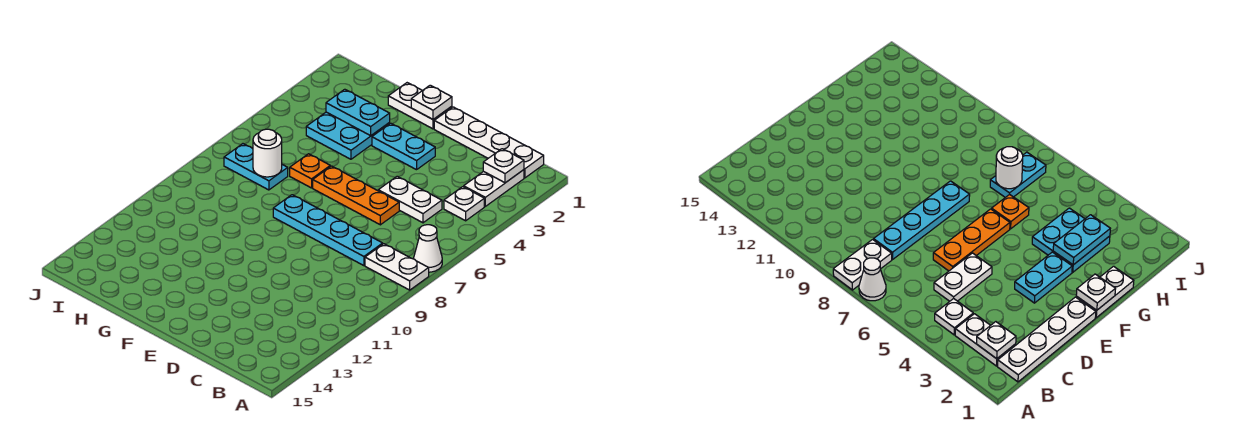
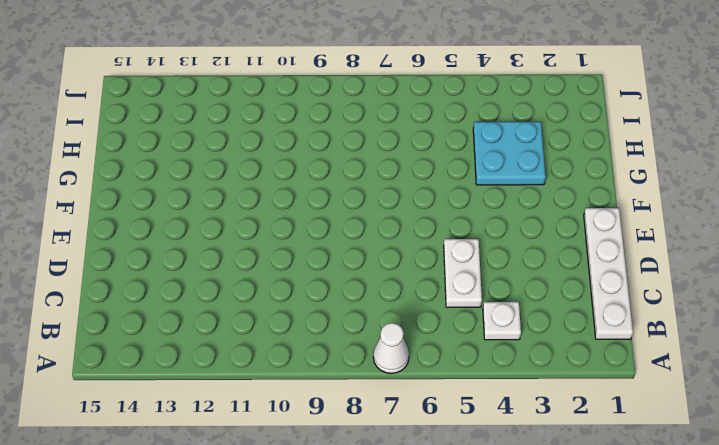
none -> white 1x2 plate [365,244,429,290]
none -> white 1x2 plate [464,170,524,206]
none -> cyan 1x4 plate [273,195,383,266]

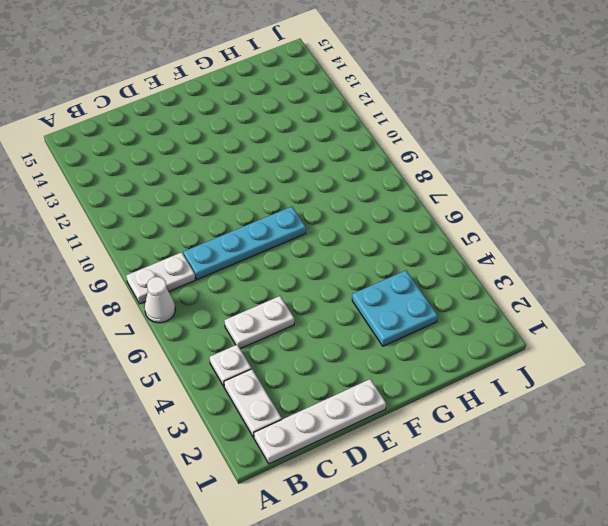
none -> orange 1x3 plate [313,166,399,225]
none -> cyan 1x2 plate [372,123,435,170]
none -> white 1x2 plate [388,83,452,129]

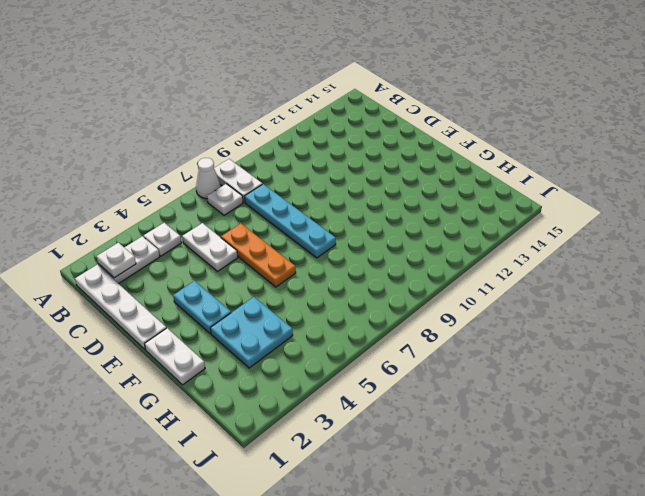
white 1x1 plate [207,184,243,215] -> white 1x1 plate moved to [411,85,452,119]
none -> orange 1x1 plate [290,154,330,188]
none -> cyan 1x2 plate [224,144,288,190]
none -> cyan 1x2 plate [326,89,390,136]

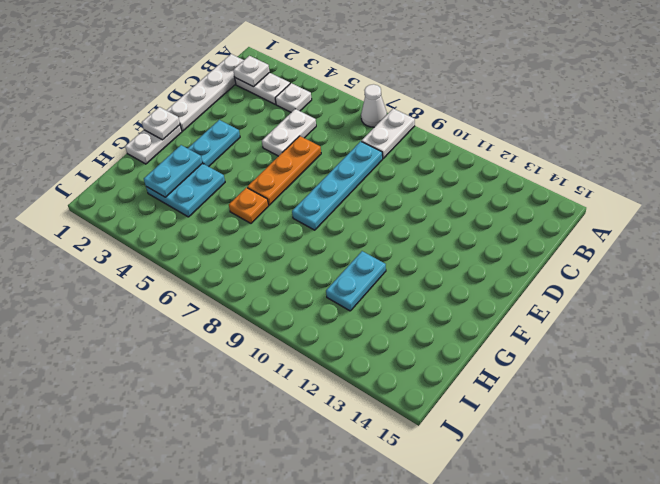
cyan 1x2 plate [326,251,386,311] -> cyan 1x2 plate moved to [224,144,288,190]
none -> white 1x1 round brick [253,129,282,177]

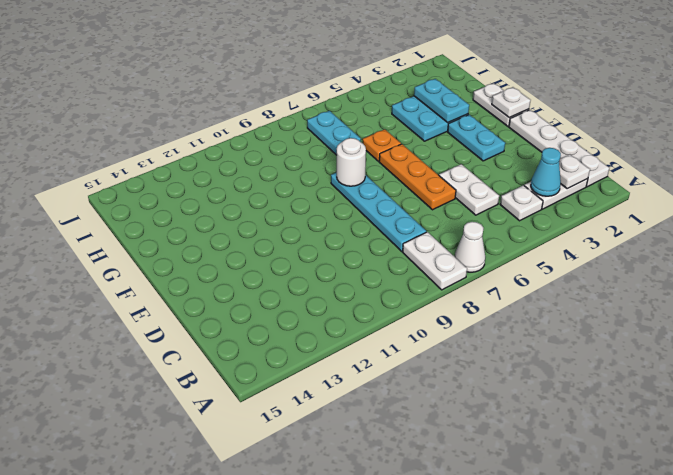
cyan 1x1 cone [531,148,561,196] -> none
white 1x1 round brick [337,138,366,186] -> white 1x1 round brick moved to [253,129,282,177]

